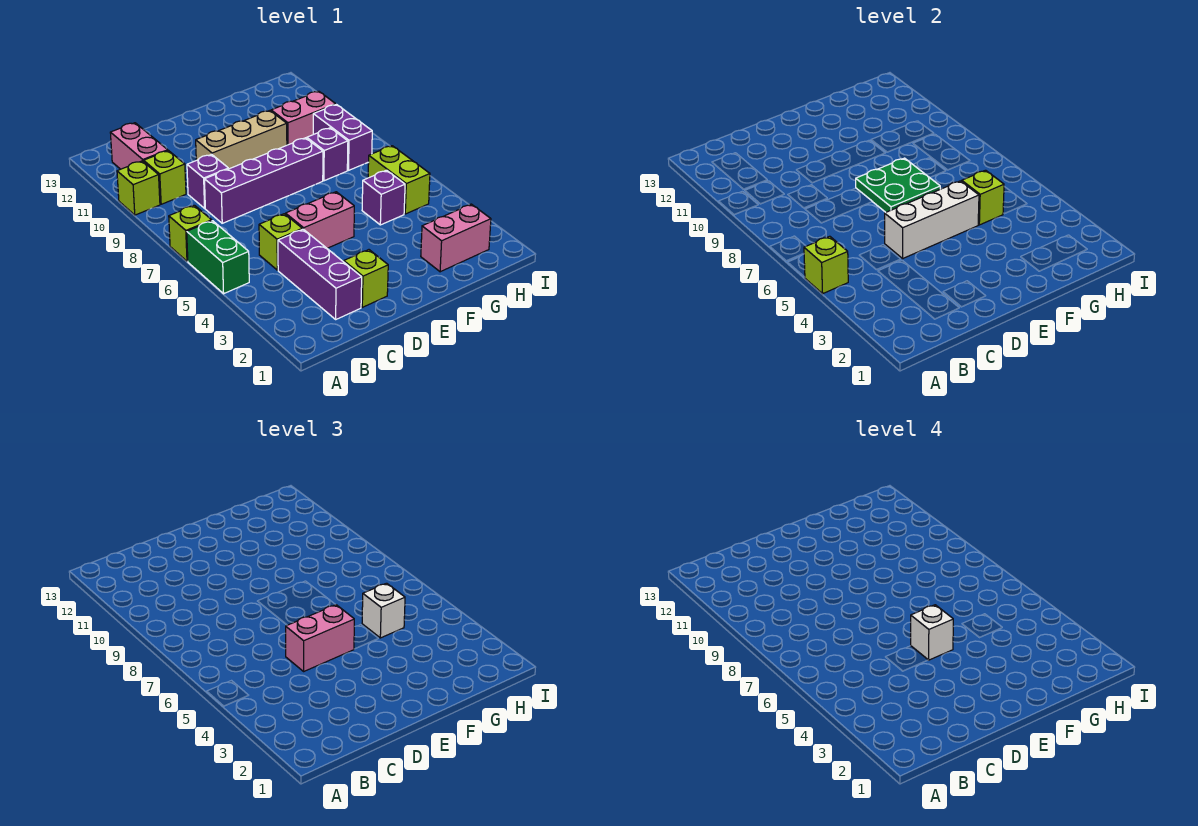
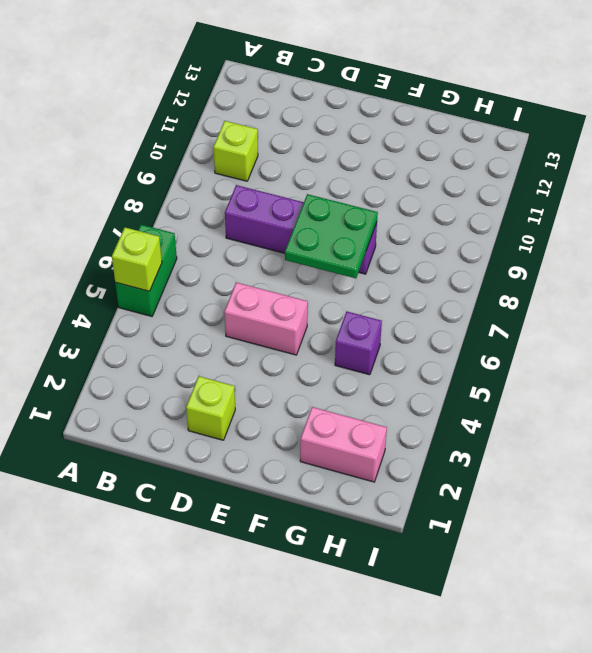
none -> lime 1x1 brick [169,205,212,261]
none -> lime 1x1 brick [117,161,160,215]
none -> pink 1x2 brick [110,123,168,169]

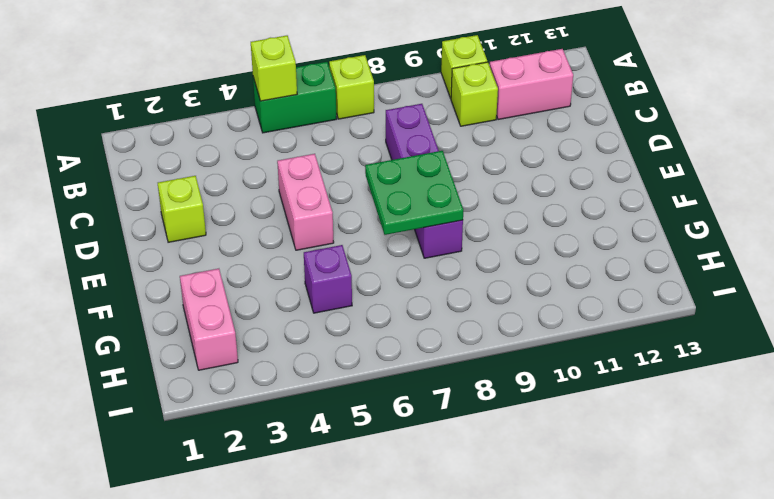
none -> purple 1x3 brick [278,229,362,319]
none -> lime 1x1 brick [259,214,302,270]
none -> purple 1x1 brick [187,154,228,208]

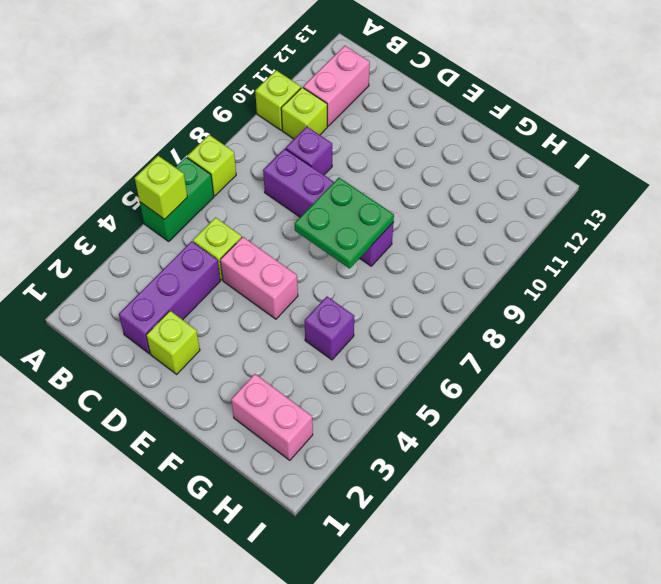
none -> tan 1x3 brick [196,111,287,169]
none -> purple 1x1 brick [307,128,348,181]
none -> pink 1x2 brick [271,91,336,145]

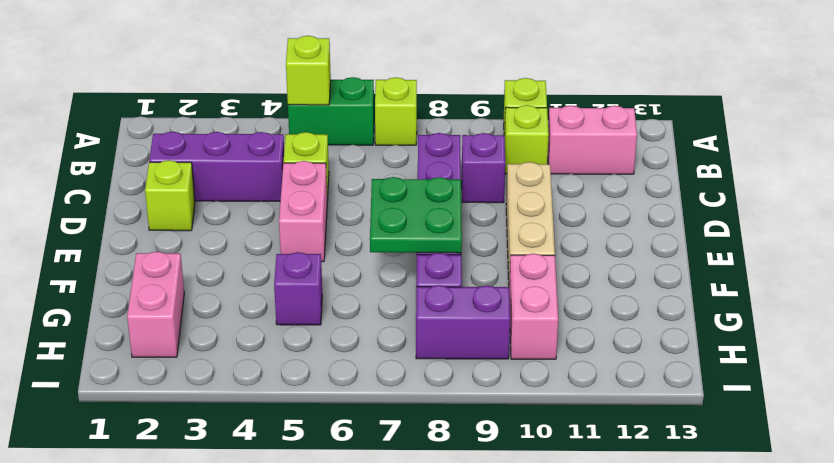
none -> lime 1x2 brick [368,146,430,214]
none -> white 1x3 brick [885,181,979,258]
none -> lime 1x1 brick [962,170,1004,225]

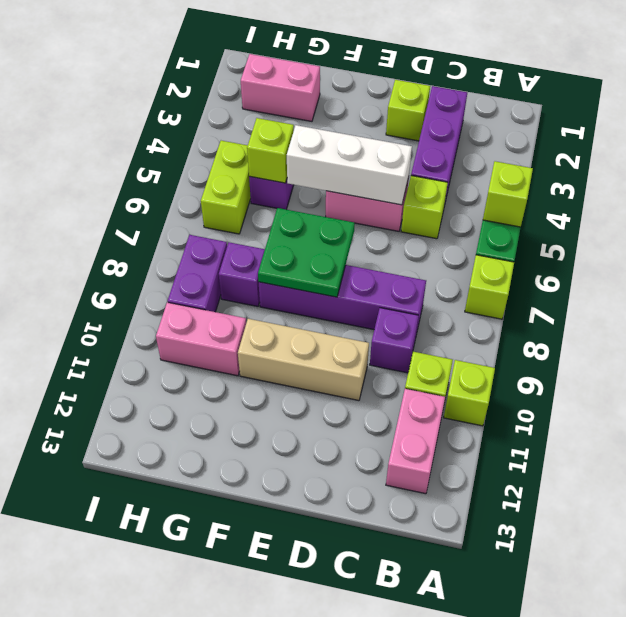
none -> pink 1x2 brick [286,605,354,671]
none -> white 1x1 brick [362,583,405,638]
none -> white 1x1 brick [911,605,953,660]

